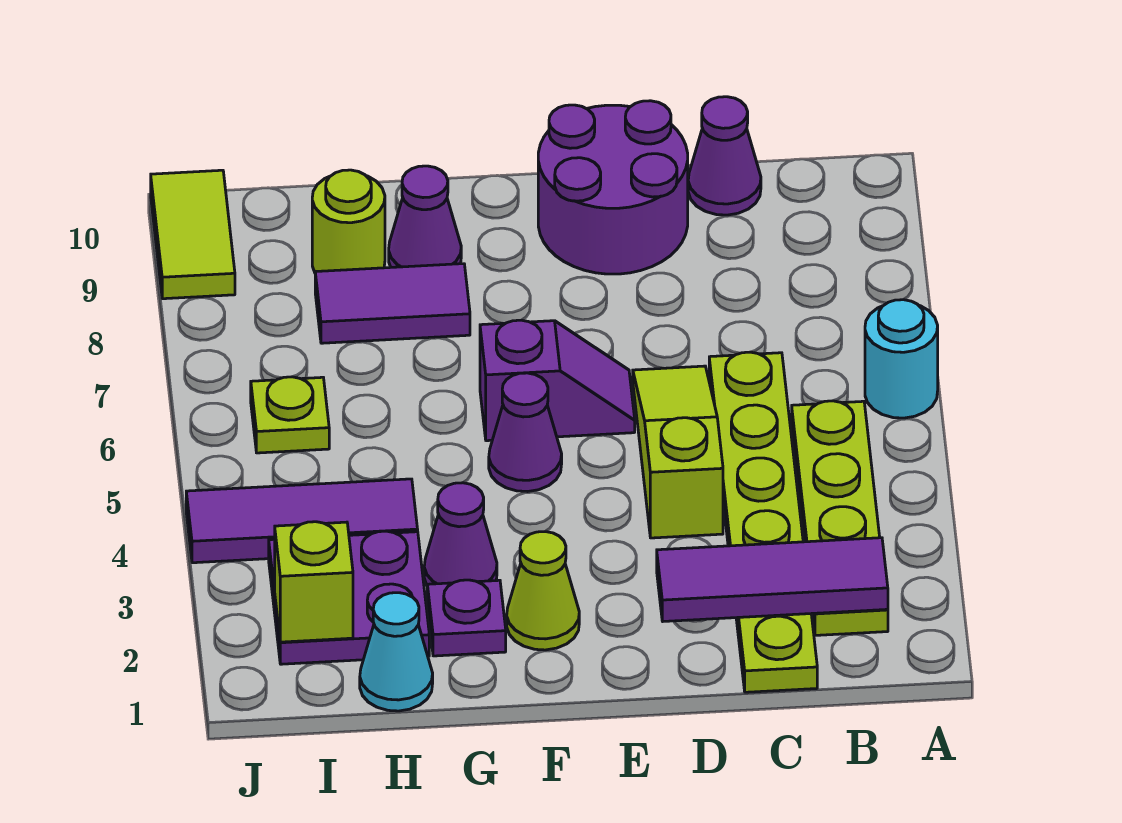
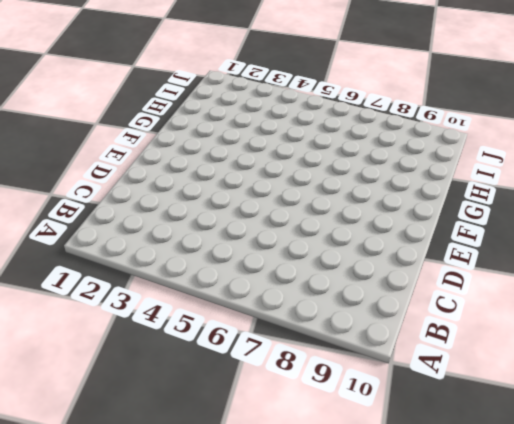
none -> cyan 1x1 round brick [865,300,938,418]
none -> lime 1x4 plate [792,401,888,635]
none -> lime 1x6 plate [709,352,817,692]

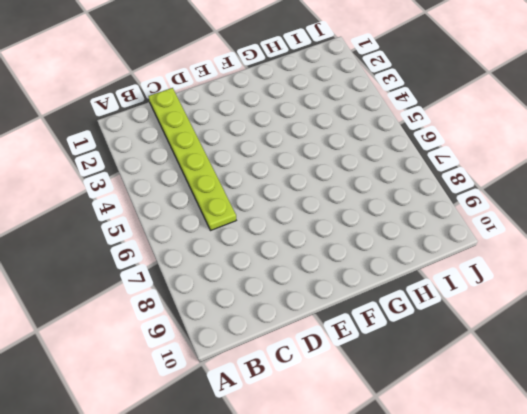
none -> cyan 1x1 round brick [865,300,938,418]
none -> lime 1x4 plate [792,401,888,635]
none -> purple 1x1 cone [688,97,761,215]

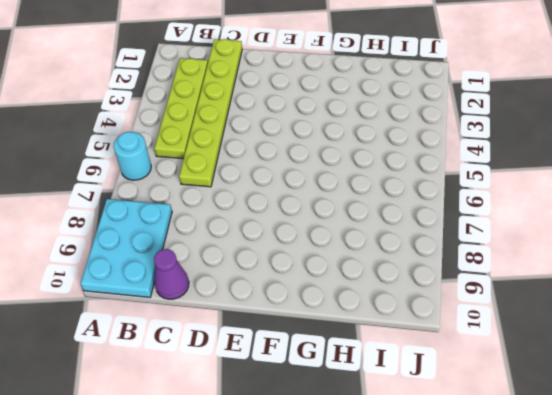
cyan 2x3 plate [81,199,172,297] -> none
none -> lime 1x3 slope [633,366,723,538]
none -> purple 2x2 round brick [538,101,688,274]
none -> purple 1x2 slope [480,320,635,441]

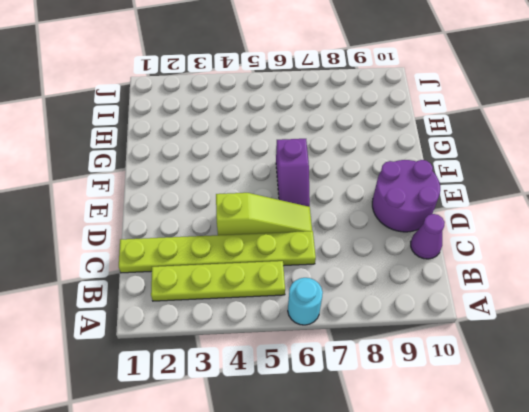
none -> lime 1x1 cone [507,532,579,650]
none -> purple 1x1 cone [489,373,562,492]
none -> purple 1x1 plate [427,580,506,656]

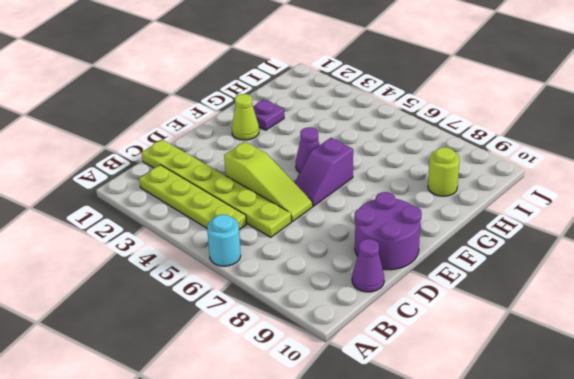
none -> purple 1x1 cone [424,483,497,585]
none -> purple 1x2 tile [315,264,470,343]
none -> purple 1x1 cone [389,166,461,267]

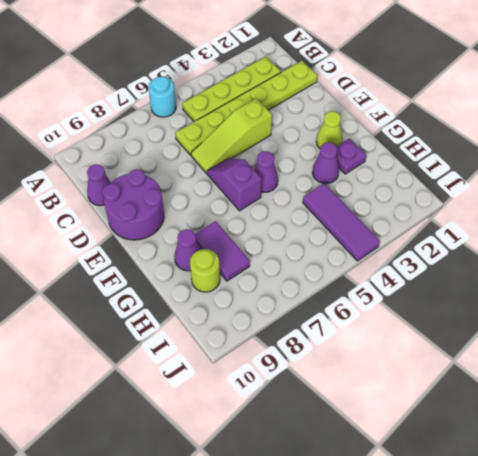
none -> cyan 1x1 cone [360,593,433,711]
none -> purple 2x2 plate [269,531,429,664]
none -> lime 1x1 plate [251,377,329,453]

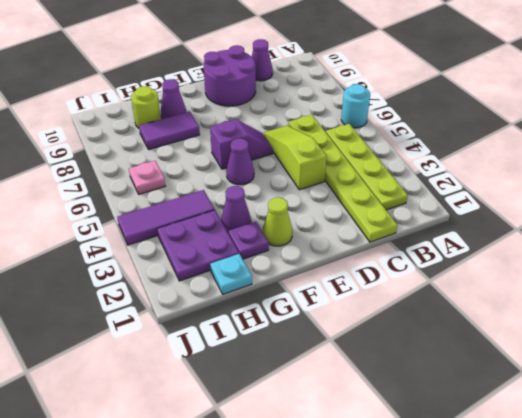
cyan 1x1 plate [210,254,252,294] -> cyan 1x1 cone [360,593,433,711]
pink 1x1 plate [129,161,165,194] -> lime 1x1 plate [251,377,329,453]
none -> lime 1x2 tile [151,170,235,299]
none -> purple 1x3 tile [657,538,888,621]
none -> lime 1x1 brick [275,522,353,642]

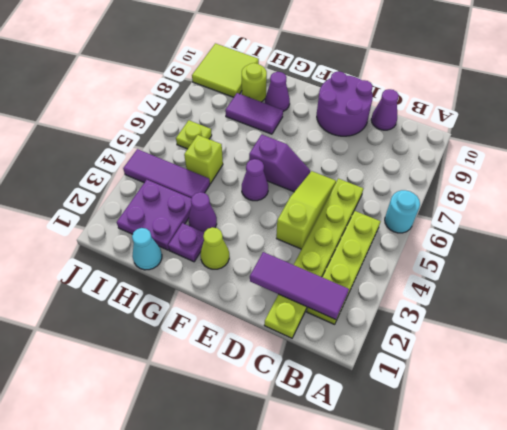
lime 1x1 brick [184,135,223,184] -> lime 1x1 brick moved to [275,522,353,642]
lime 2x2 tile [192,43,259,97] -> lime 1x2 tile [151,170,235,299]

